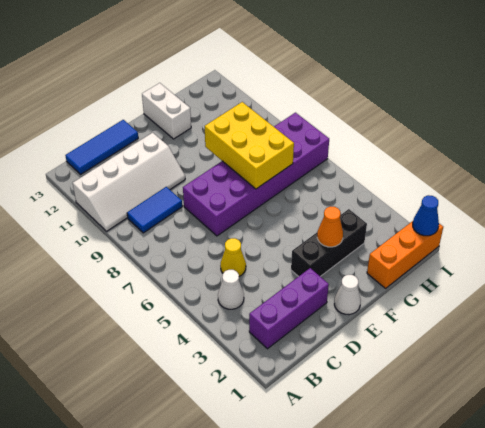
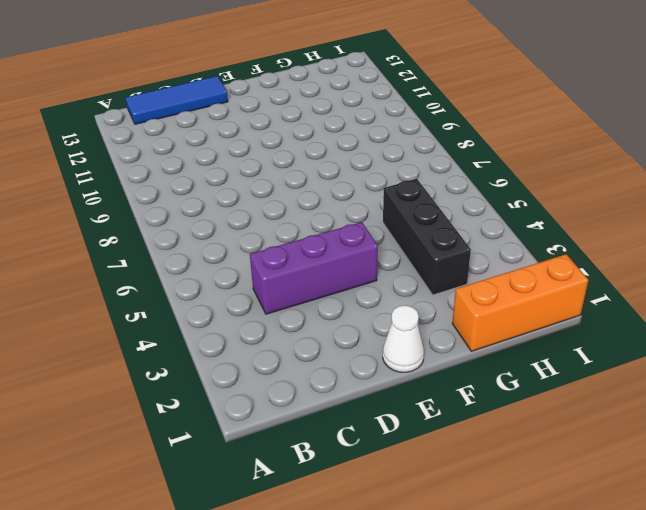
purple 1x3 brick [250,222,378,314] -> purple 1x3 brick moved to [249,268,329,349]
black 1x3 brick [383,179,471,295] -> black 1x3 brick turned to [291,209,367,277]
none -> white 2x4 slope [73,133,185,231]
none -> white 1x1 cone [218,270,244,309]
none -> blue 1x2 tile [127,187,182,233]

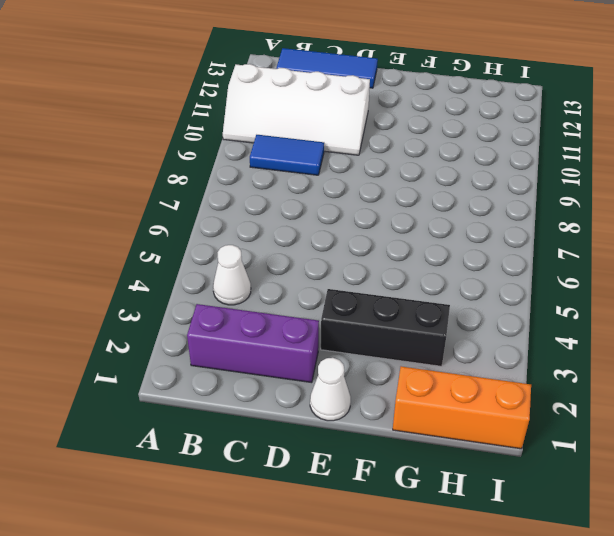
none -> yellow 1x1 cone [220,238,246,276]
none -> purple 2x6 brick [183,113,329,236]
none -> white 1x2 brick [142,83,191,139]

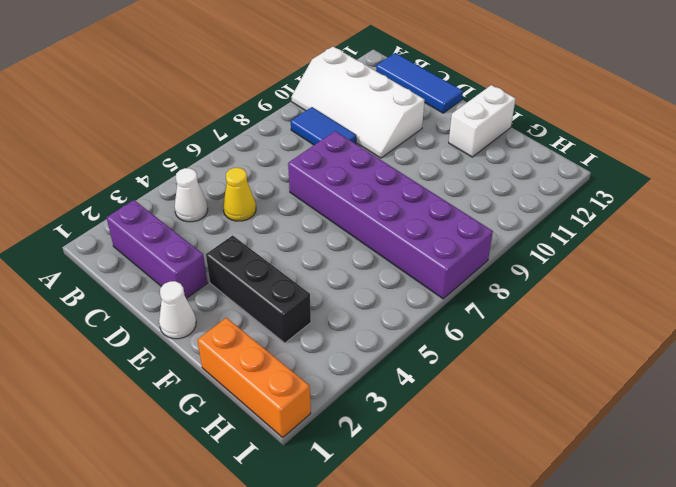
none -> orange 1x1 cone [317,207,343,247]
none -> yellow 2x3 brick [205,102,294,189]
none -> blue 1x1 cone [413,195,439,236]

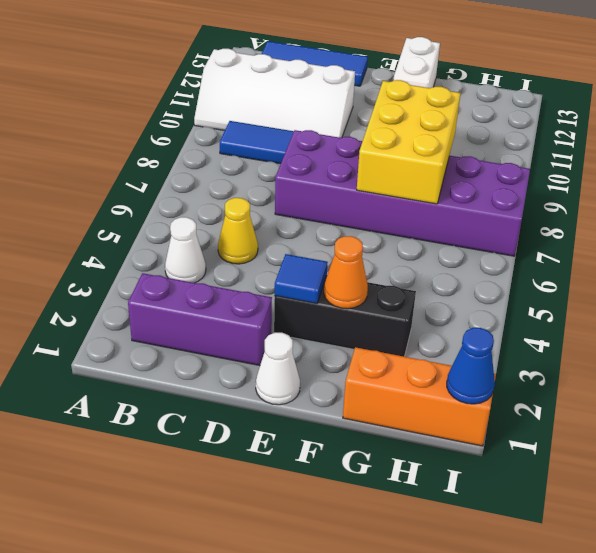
blue 1x1 tile [275,254,328,304] -> none

